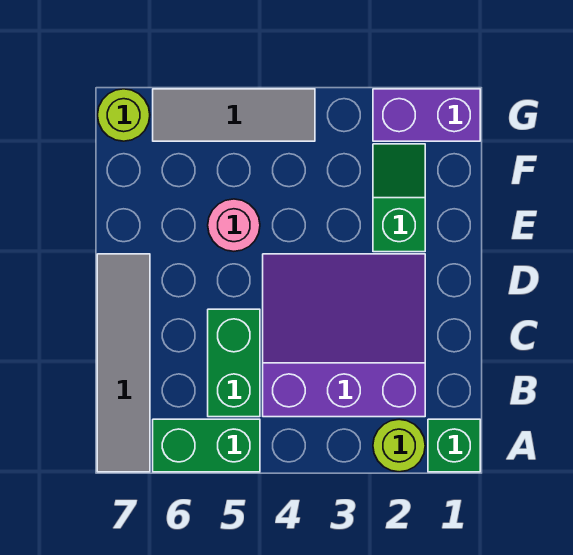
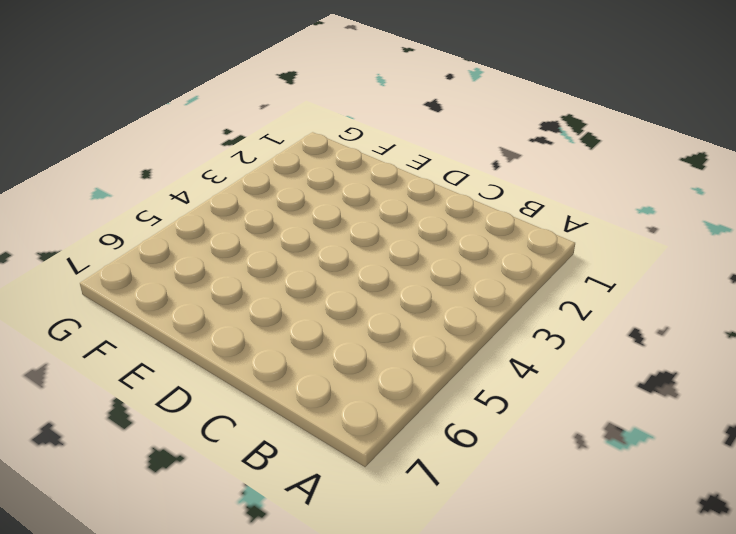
none -> green 1x1 brick [428,419,480,472]
none -> lime 1x1 round brick [373,419,425,472]

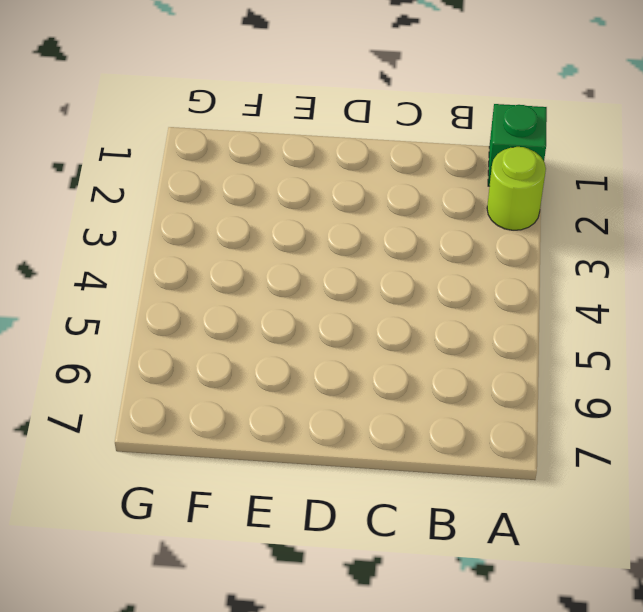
none -> green 1x2 brick [153,419,260,472]
none -> grey 1x4 tile [97,254,150,472]

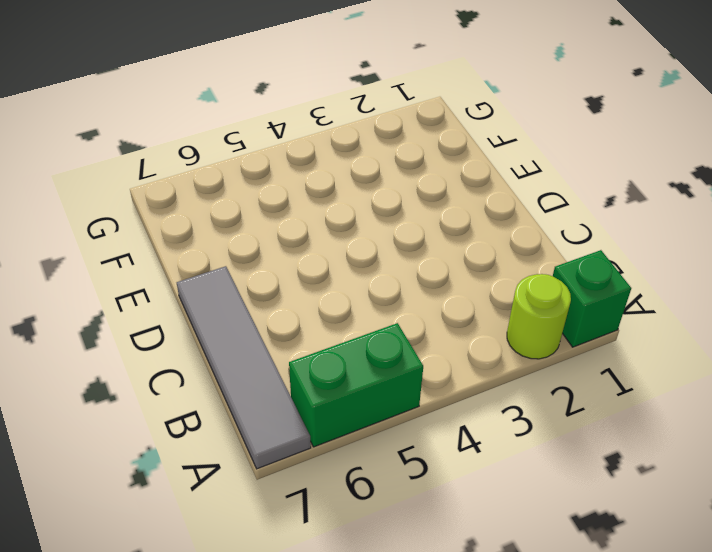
none -> purple 3x3 slope [263,254,425,417]
none -> green 1x2 brick [208,309,260,417]

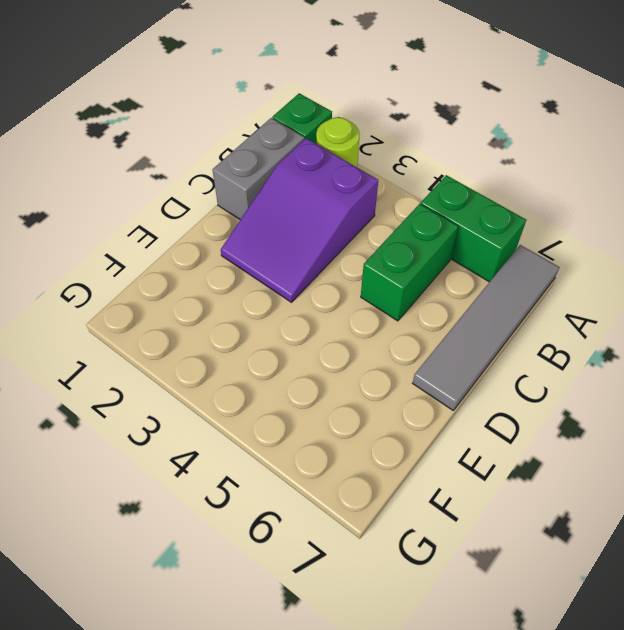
grey 1x2 brick [213,118,304,220] -> none
purple 2x3 slope [221,138,378,302] -> purple 3x3 slope [263,254,425,417]
none -> green 1x2 slope [373,144,425,252]
none -> pink 1x1 round brick [208,199,260,251]

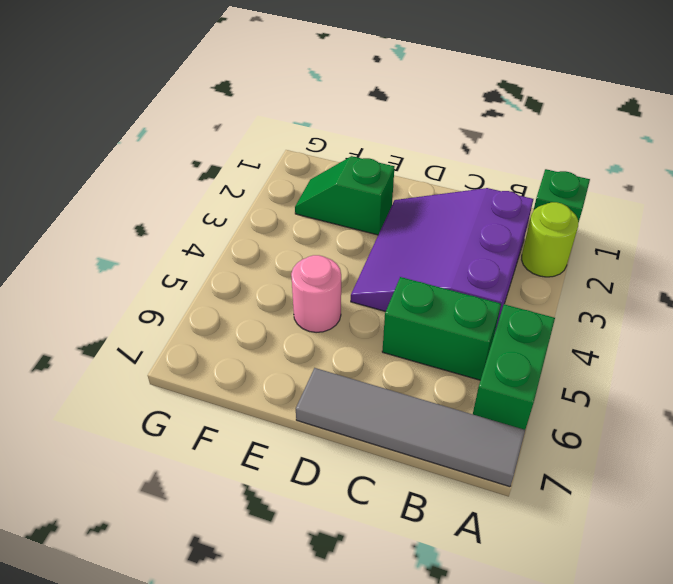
none -> purple 1x2 brick [373,89,480,141]
none -> grey 1x3 tile [153,89,315,141]

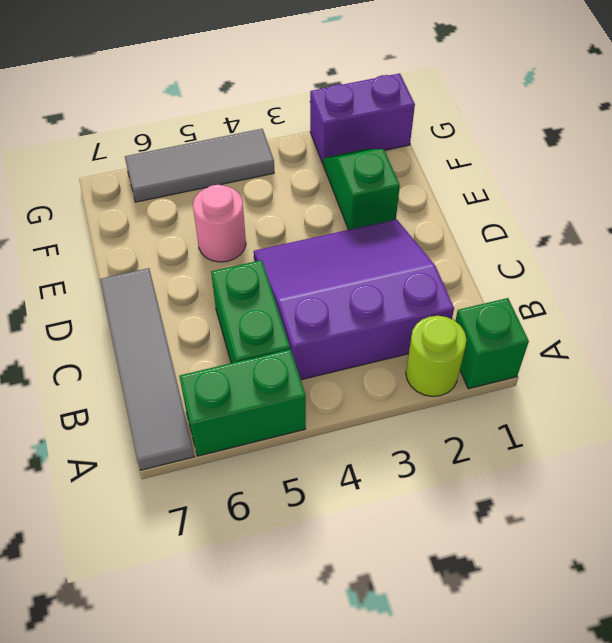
none -> lime 1x1 round brick [98,89,150,141]

